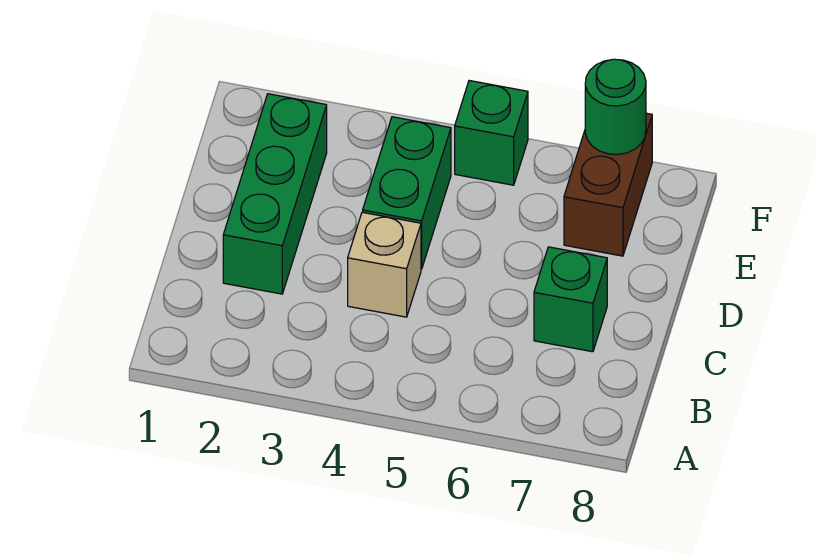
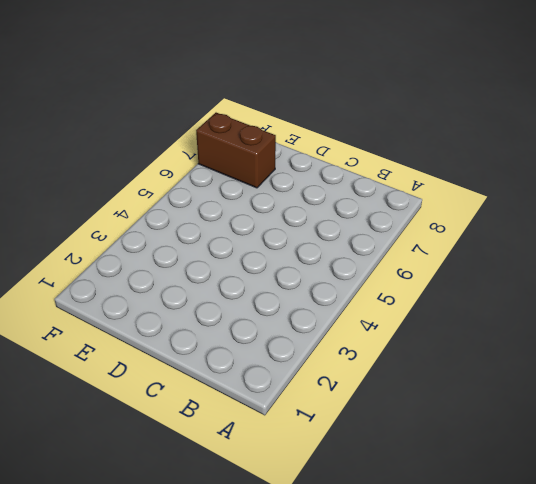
none -> green 1x3 brick [223,94,327,294]
none -> tan 1x1 brick [348,212,421,317]

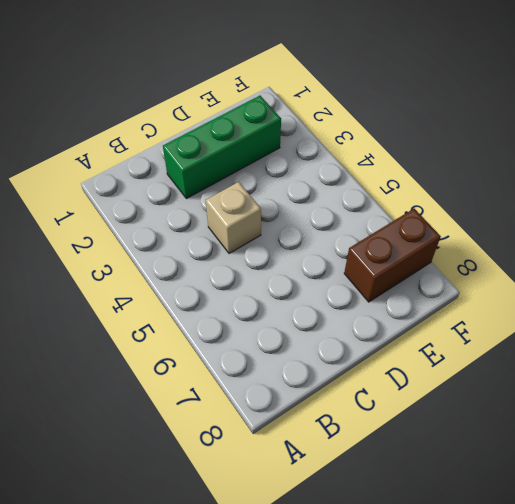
none -> green 1x1 brick [534,247,607,352]
none -> green 1x2 brick [363,117,451,269]

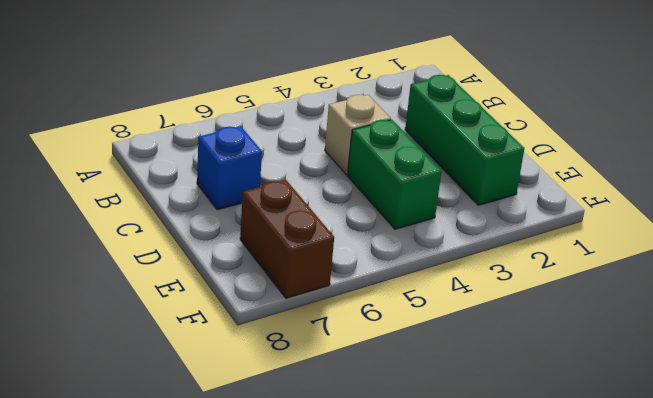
blue 1x1 brick [197,126,262,210] -> green 1x1 brick [534,247,607,352]
none -> green 1x1 brick [455,81,528,185]
none -> green 1x1 round brick [585,59,646,155]

